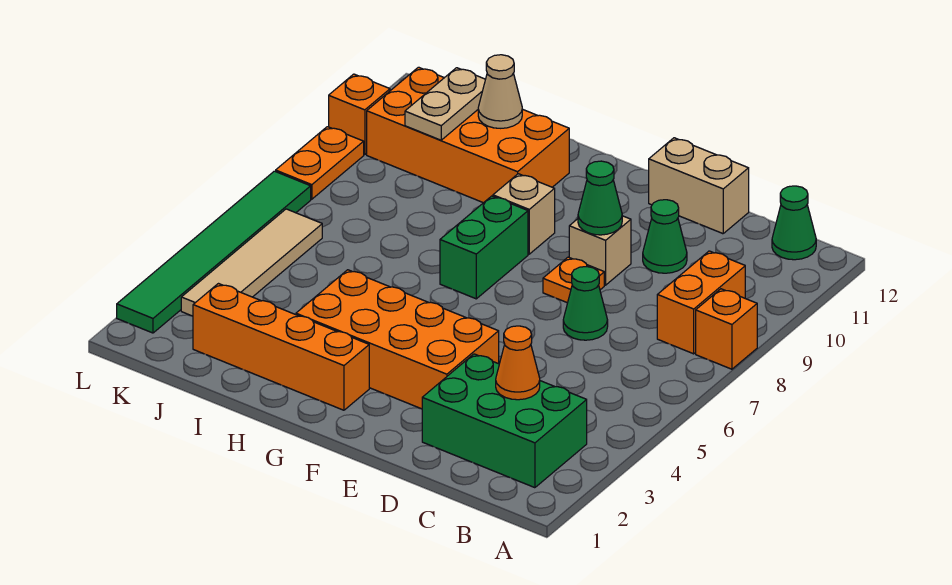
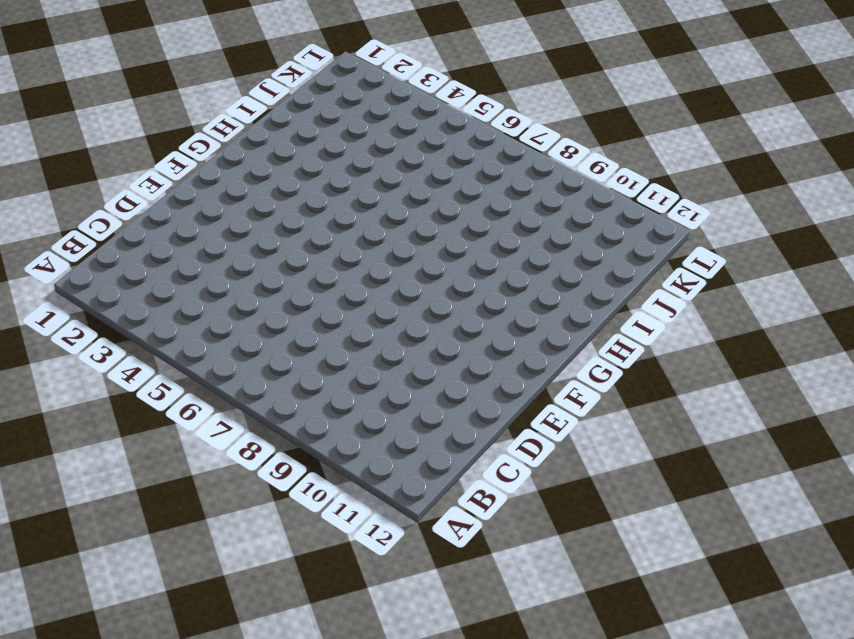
none -> orange 1x1 brick [696,289,757,369]
none -> green 2x3 brick [422,354,587,488]
none -> orange 1x2 brick [657,251,745,354]

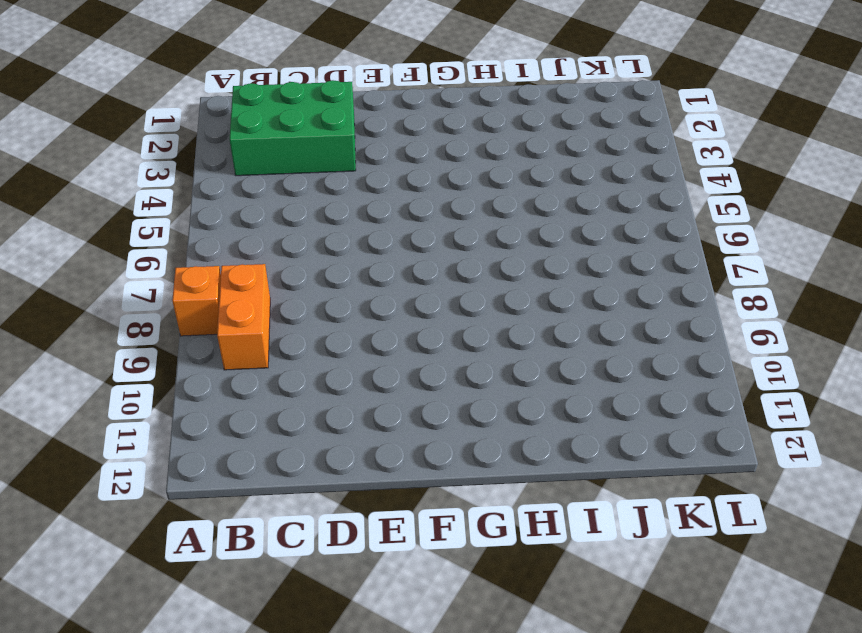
none -> green 1x1 cone [772,186,816,260]
none -> green 1x1 cone [563,267,608,340]
none -> green 1x1 cone [643,200,687,273]

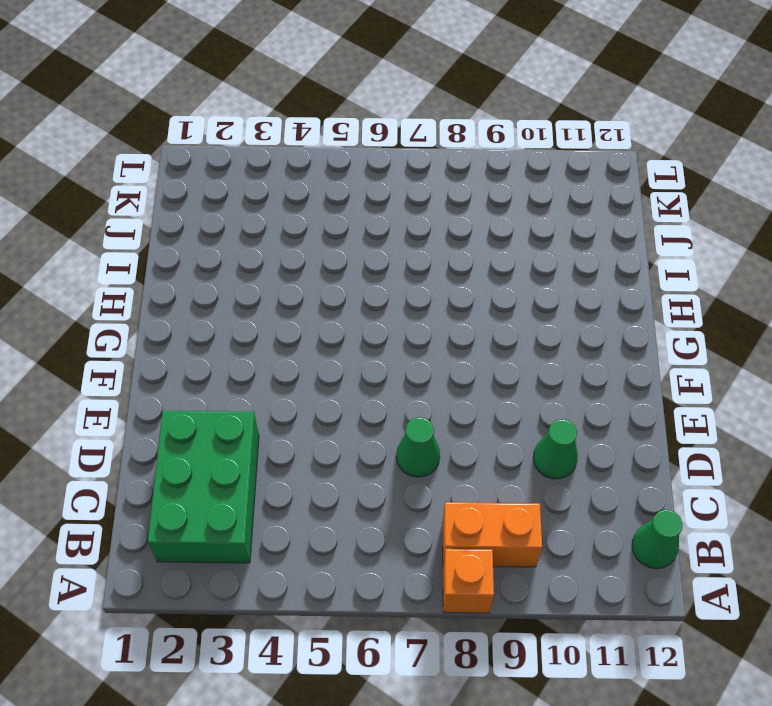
none -> tan 1x2 brick [649,138,749,234]
none -> orange 2x4 brick [296,270,499,409]
none -> orange 1x1 plate [543,257,604,303]

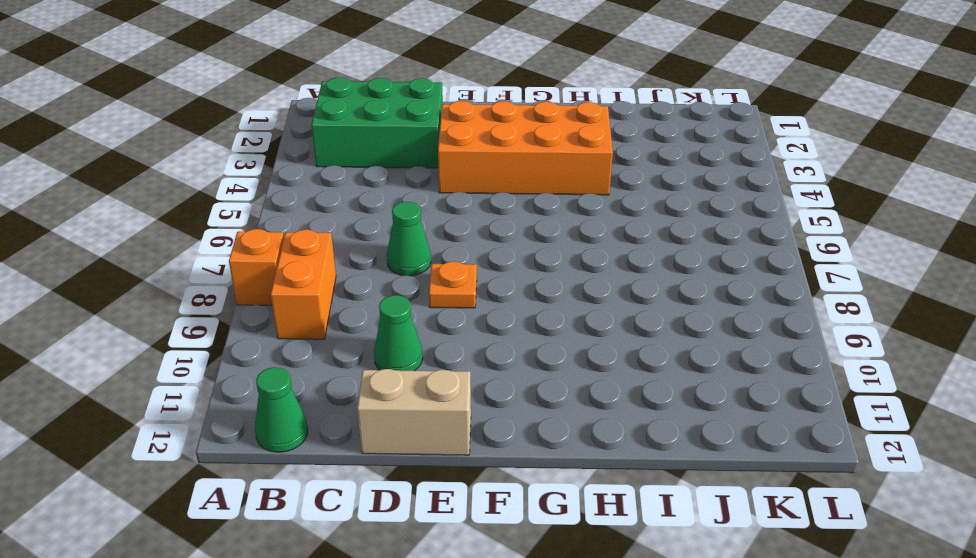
none -> tan 1x1 brick [569,216,631,285]
none -> orange 1x4 brick [193,284,369,410]
none -> green 1x2 brick [440,196,528,299]

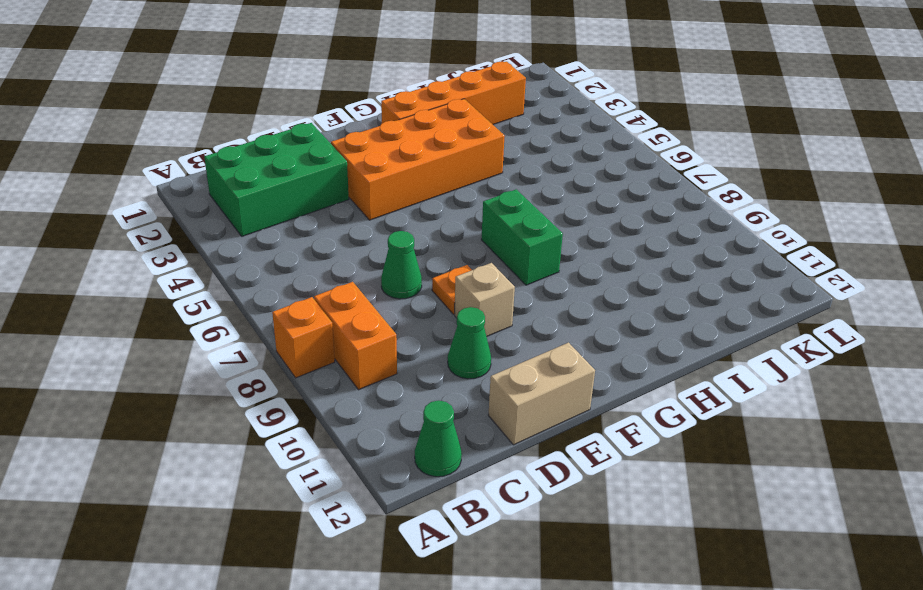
none -> tan 1x1 brick [493,174,555,254]
none -> orange 2x4 brick [367,67,569,203]
none -> tan 1x4 tile [181,209,322,316]

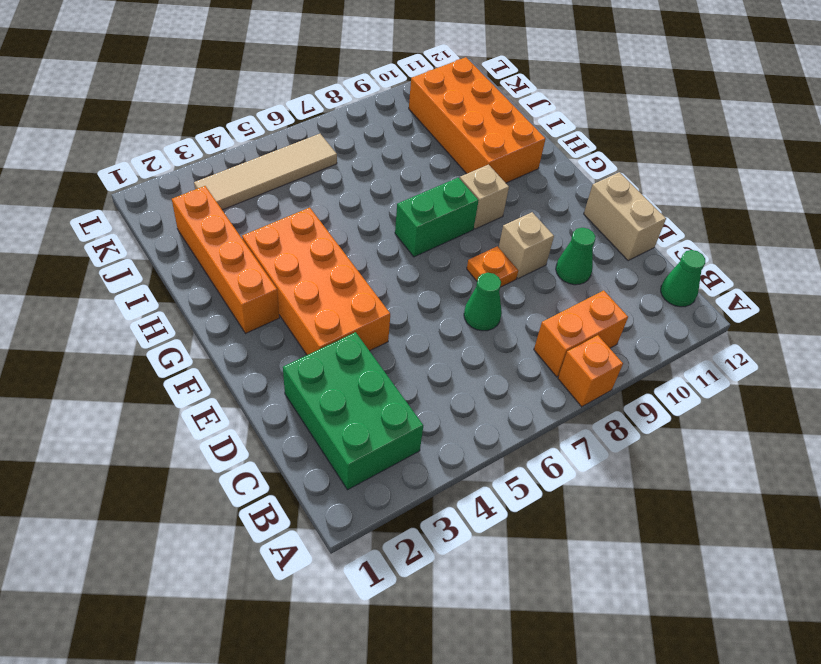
none -> green 1x6 tile [117,171,311,333]
none -> orange 1x2 plate [276,127,364,199]
none -> orange 1x1 brick [329,74,390,155]

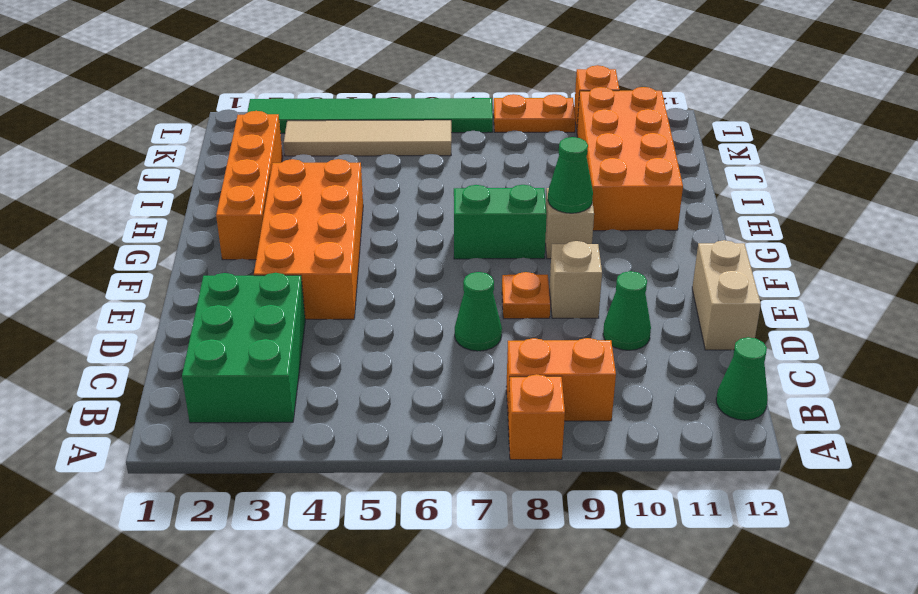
green 1x1 cone [548,137,593,213] -> green 1x1 cone moved to [578,161,622,235]
none -> orange 1x1 cone [496,326,540,400]
none -> tan 1x1 cone [478,55,522,128]
none -> tan 1x2 plate [405,68,486,140]

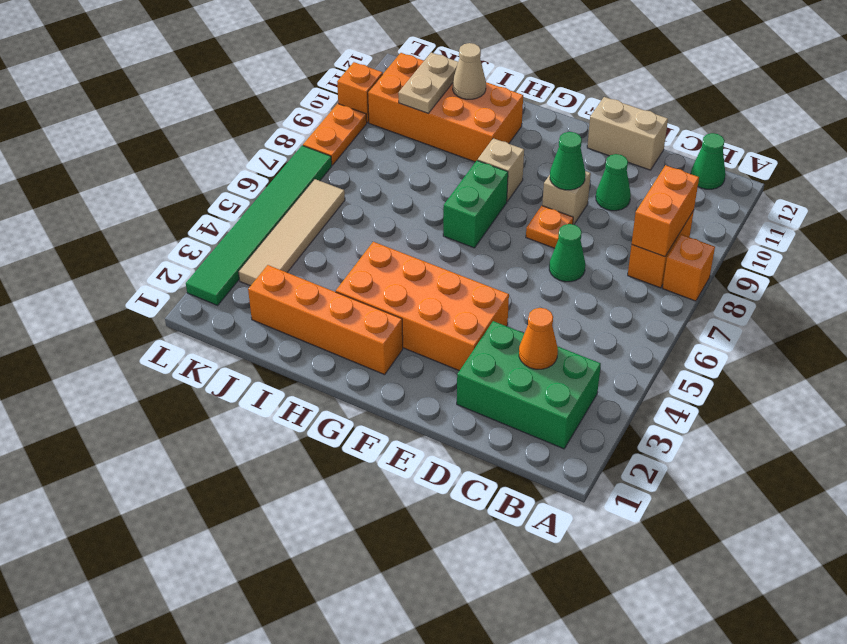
orange 1x2 brick [632,165,699,257] -> none

